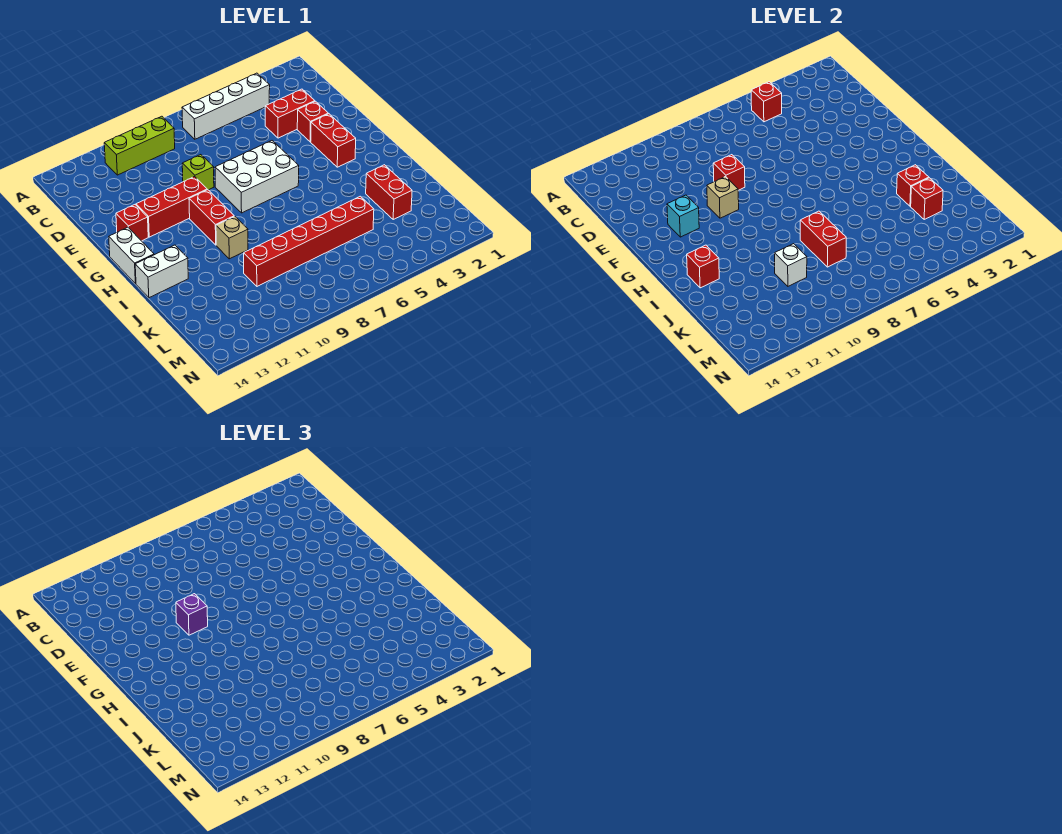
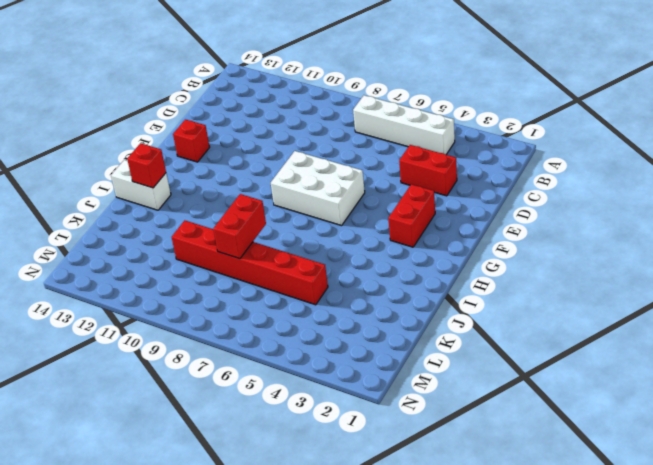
none -> lime 1x3 brick [104,116,175,175]
none -> red 1x1 brick [297,101,328,142]
none -> lime 1x1 brick [182,155,214,190]

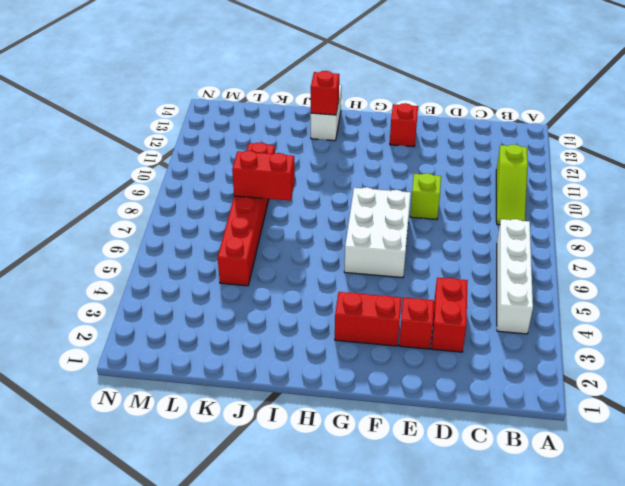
lime 1x3 slope [496,144,528,225] -> lime 1x3 brick [104,116,175,175]
none -> red 1x3 brick [136,177,207,237]
none -> red 1x2 brick [189,190,234,245]
none -> white 1x2 brick [109,227,154,284]

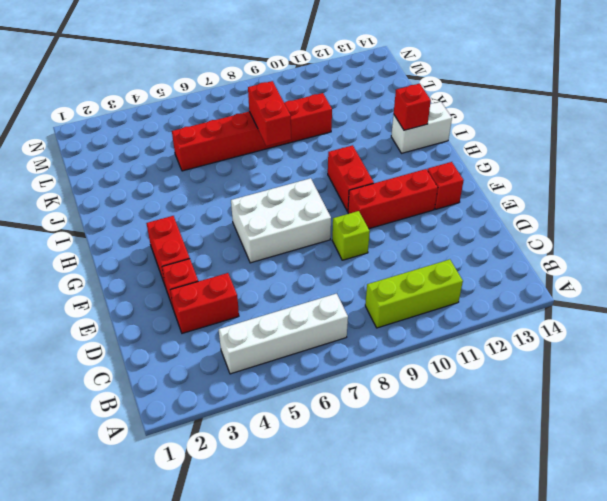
none -> white 1x2 brick [109,227,154,284]
none -> tan 1x1 brick [216,216,248,259]
none -> red 1x2 brick [366,165,412,219]

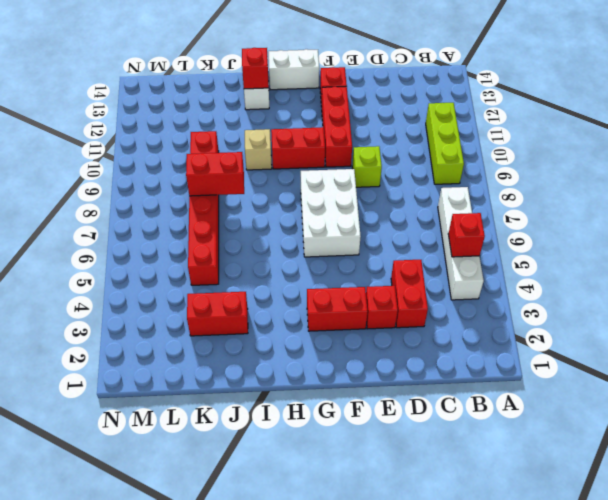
none -> red 1x1 brick [713,155,745,190]
none -> tan 1x1 brick [707,177,739,218]
none -> cyan 1x1 brick [667,195,699,237]

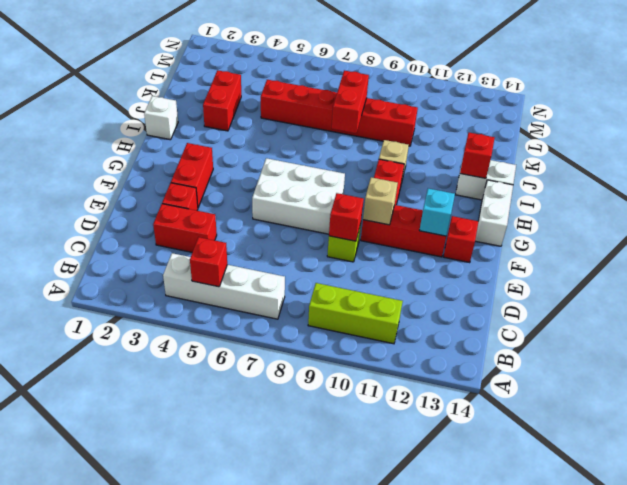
white 1x1 brick [144,96,178,140] -> white 1x1 brick moved to [775,244,807,286]
none -> red 1x1 brick [897,165,929,206]
none -> red 1x1 brick [911,178,943,219]
none -> purple 1x1 brick [176,594,208,635]

